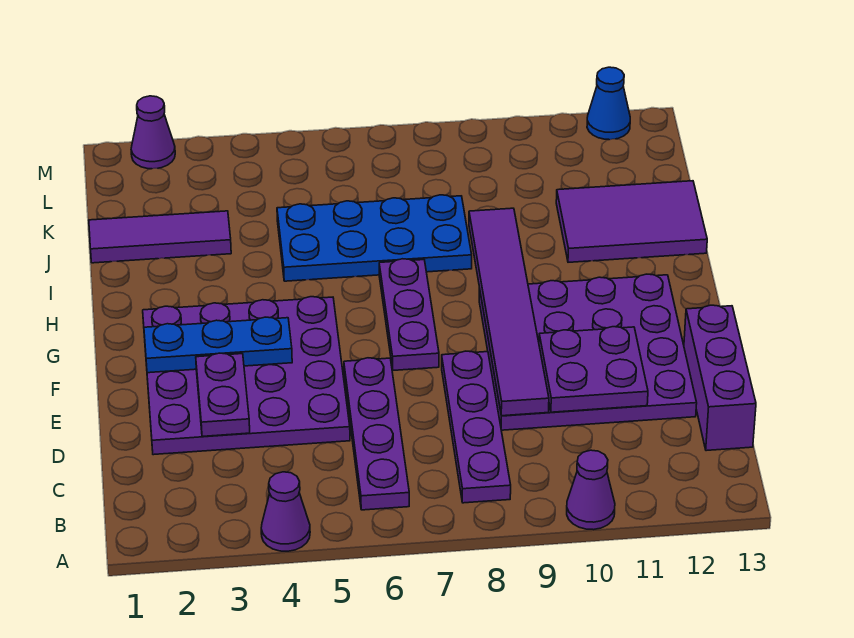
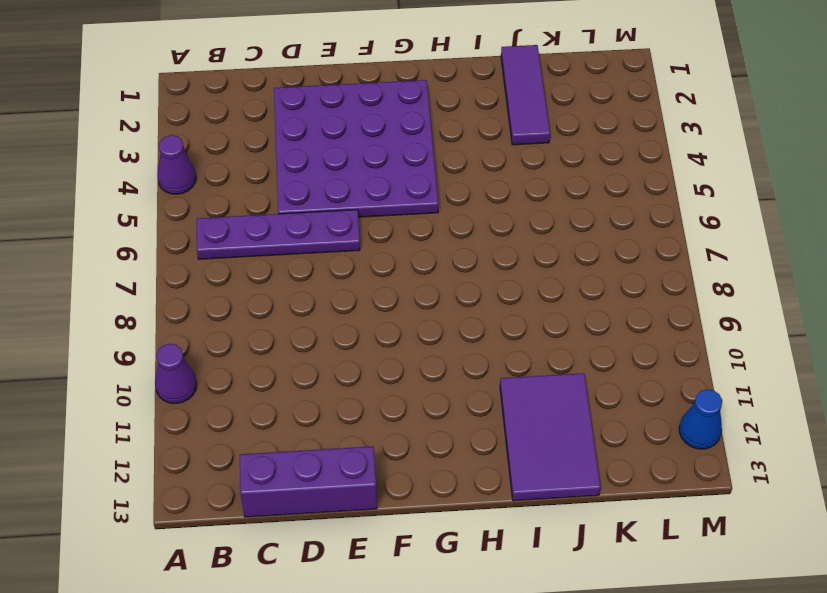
none -> purple 1x4 plate [442,351,511,503]
none -> purple 4x4 plate [479,274,697,430]
none -> purple 1x3 plate [379,259,439,370]

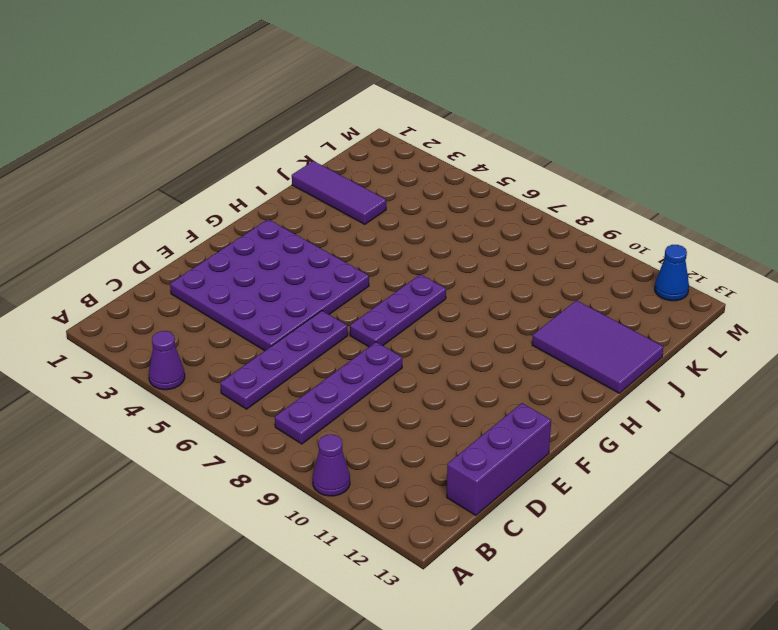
none -> purple 4x4 plate [479,274,697,430]
none -> blue 2x4 plate [277,195,472,281]
none -> purple 1x1 cone [131,96,175,169]

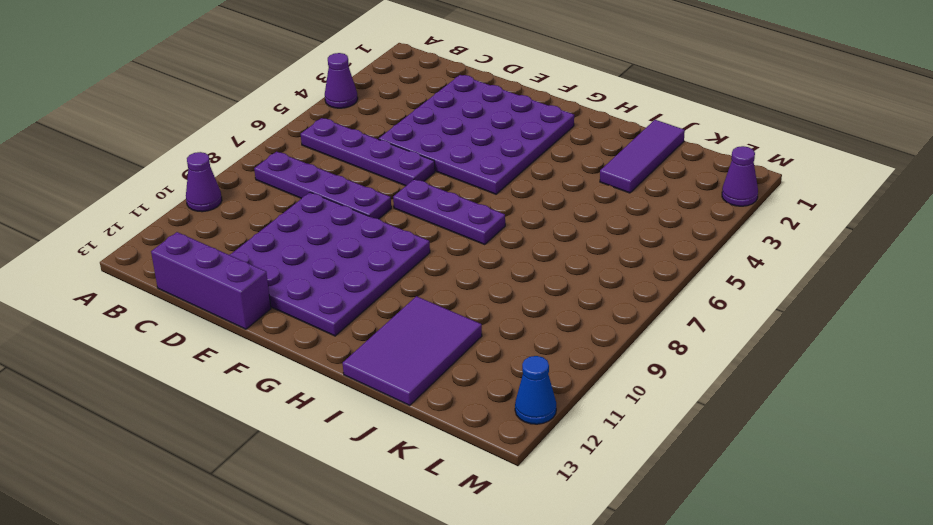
none -> blue 2x4 plate [277,195,472,281]
none -> purple 1x2 plate [196,353,250,436]
none -> purple 1x6 tile [469,208,549,416]

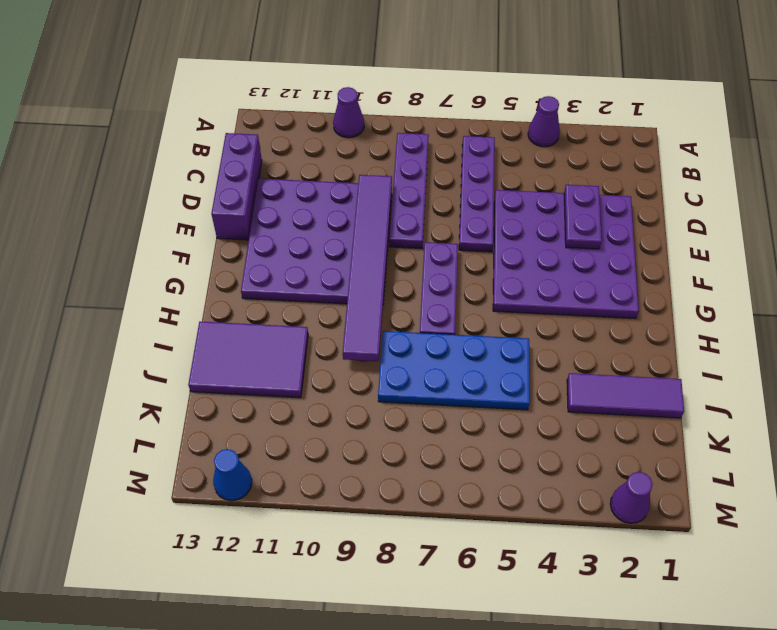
none -> purple 2x2 plate [539,327,648,412]
none -> blue 1x3 plate [144,317,292,373]

